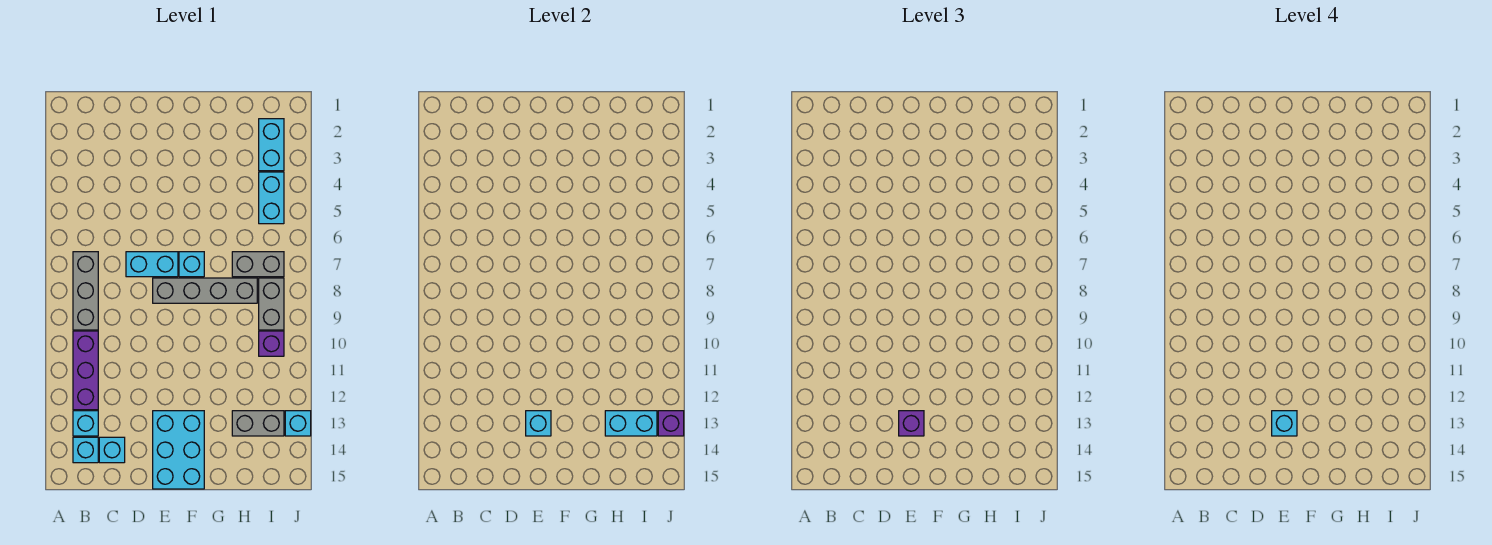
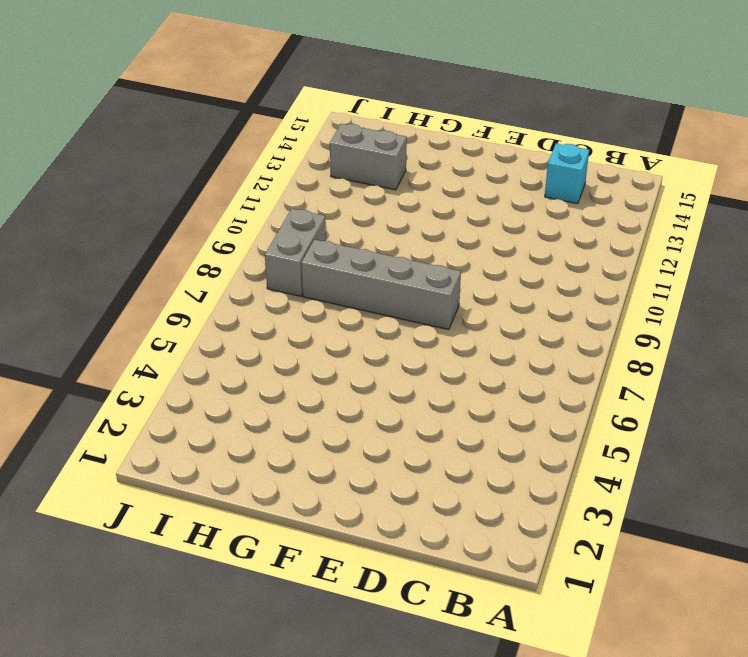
none -> grey 1x3 brick [73,252,98,330]
none -> purple 1x3 brick [73,331,98,410]
none -> cyan 1x1 brick [73,411,98,436]

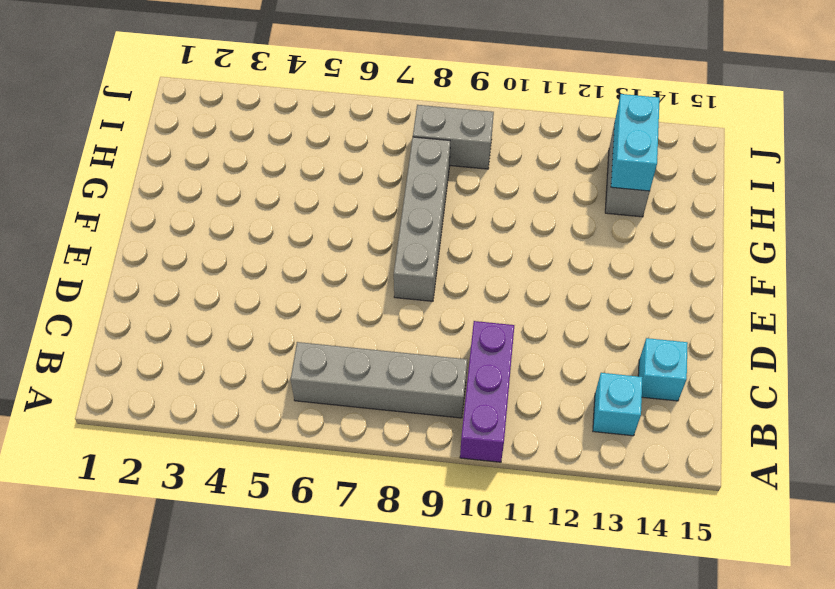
purple 1x3 brick [460,321,514,462] -> purple 1x3 brick turned to [73,331,98,410]
grey 1x4 brick [291,342,467,418] -> grey 1x3 brick [73,252,98,330]
none -> cyan 1x1 brick [73,437,98,463]
none -> cyan 1x2 brick [126,252,178,277]
none -> cyan 2x3 brick [153,411,204,489]

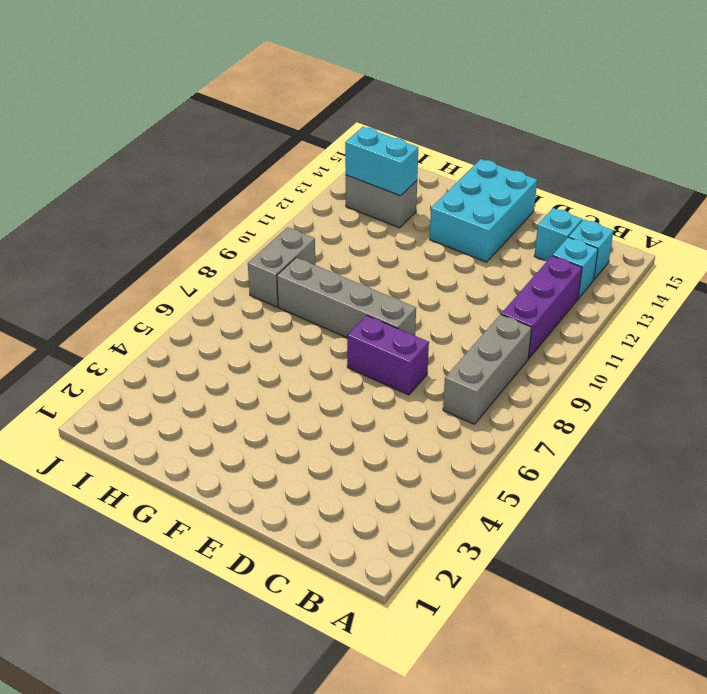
purple 1x2 brick [347,315,429,395] -> cyan 1x2 brick [126,252,178,277]
none -> cyan 1x1 brick [179,252,204,277]
none -> grey 1x2 brick [232,252,284,277]
none -> cyan 1x2 brick [259,119,284,171]

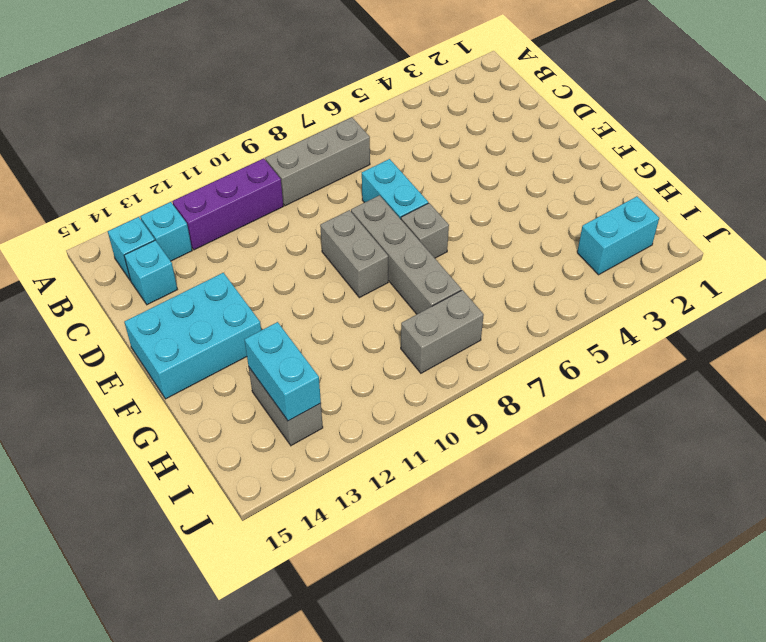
grey 1x2 brick [320,210,388,298] -> grey 1x2 brick moved to [232,252,284,277]
grey 1x1 brick [401,203,449,258] -> cyan 1x1 brick [179,252,204,277]
none -> cyan 1x2 brick [259,172,284,224]
none -> purple 1x1 brick [259,331,284,356]
none -> cyan 1x1 brick [285,411,311,436]

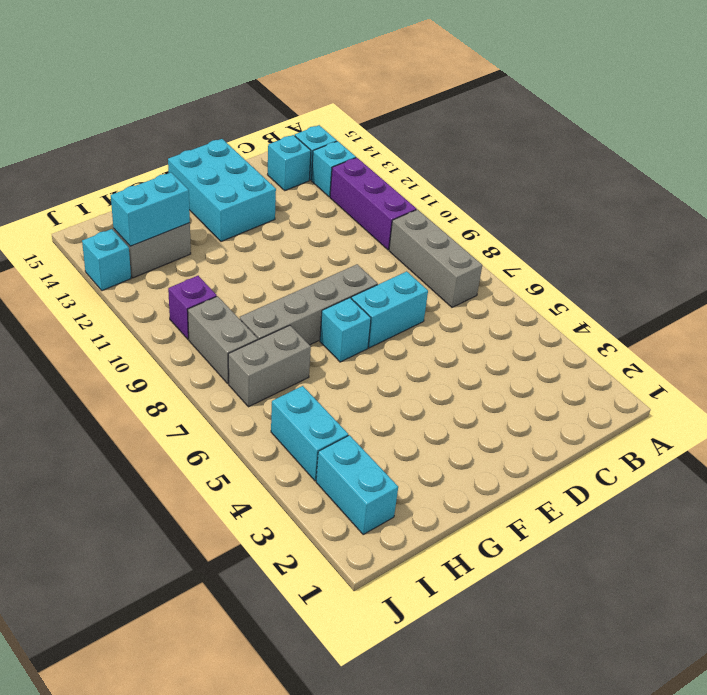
none -> cyan 1x1 brick [526,411,551,436]
none -> purple 1x1 brick [658,411,684,436]
none -> purple 1x1 brick [899,411,924,436]

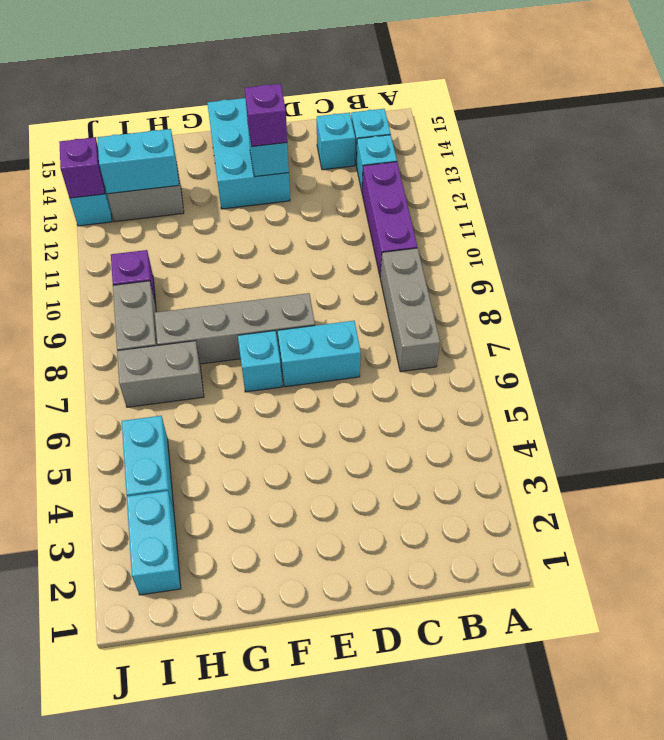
none -> cyan 1x1 brick [1272,411,1297,436]

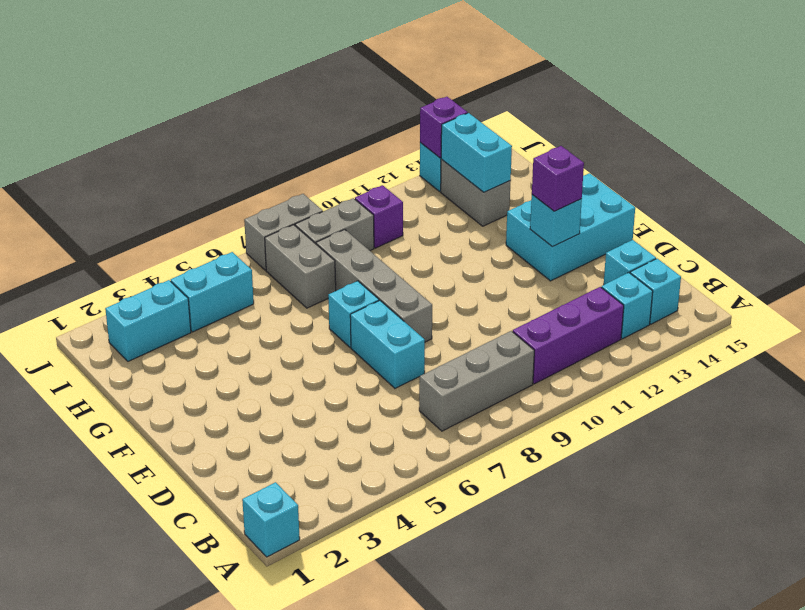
cyan 1x1 brick [242,482,300,557] -> cyan 1x1 brick moved to [1272,411,1297,436]
grey 1x2 brick [244,194,323,270] -> none

